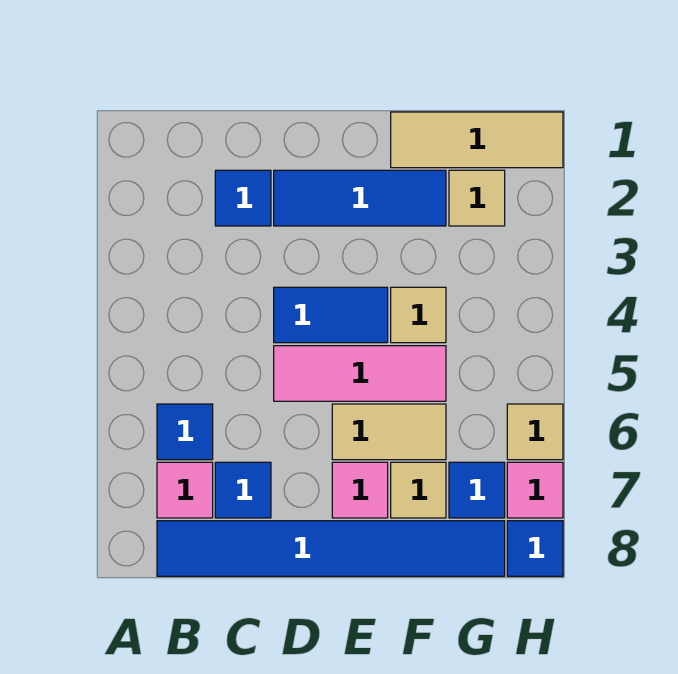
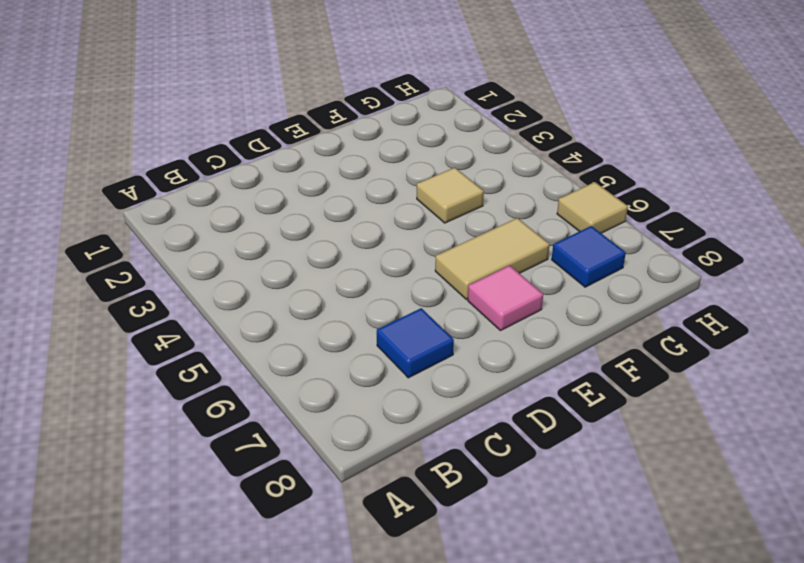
none -> blue 1x1 tile [157,404,213,460]
none -> pink 1x1 tile [157,462,213,518]
none -> blue 1x6 tile [157,521,505,576]

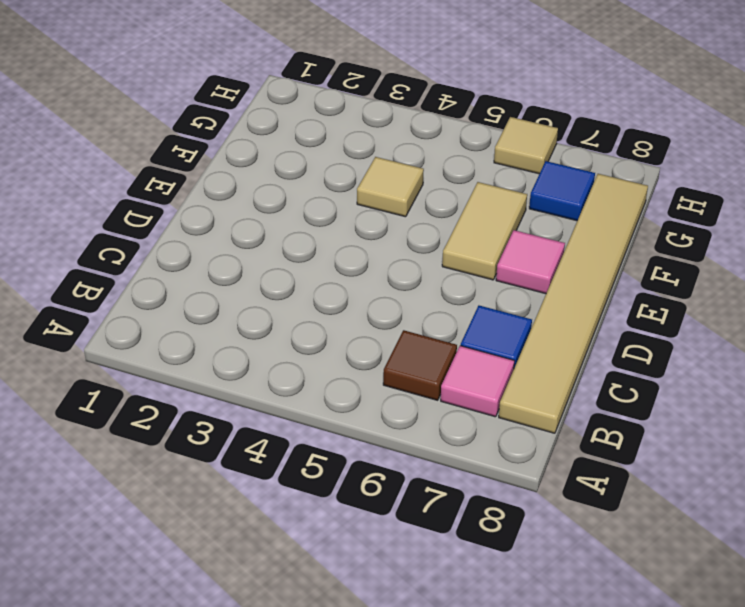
brown 1x1 tile [383,330,457,400] -> blue 1x1 tile [157,404,213,460]
tan 1x6 tile [499,174,648,433] -> blue 1x6 tile [157,521,505,576]
none -> blue 1x1 tile [215,170,271,226]
none -> blue 1x3 tile [274,170,446,226]
none -> blue 1x2 tile [274,287,388,343]

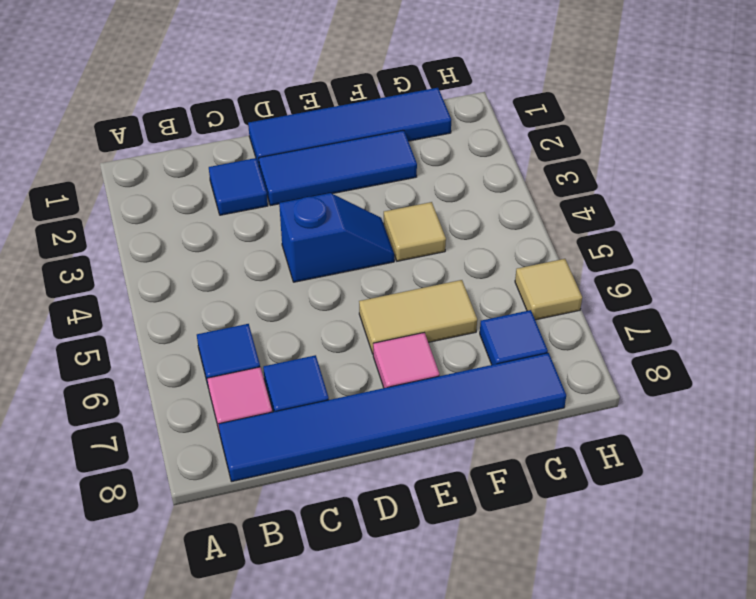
blue 1x4 tile [248,88,451,168] -> tan 1x3 tile [391,112,563,168]
blue 1x2 slope [279,193,394,282] -> blue 1x2 tile [274,287,388,343]
none -> pink 1x3 tile [274,346,446,401]
none -> tan 1x1 tile [391,462,446,518]
none -> tan 1x1 tile [449,170,505,226]

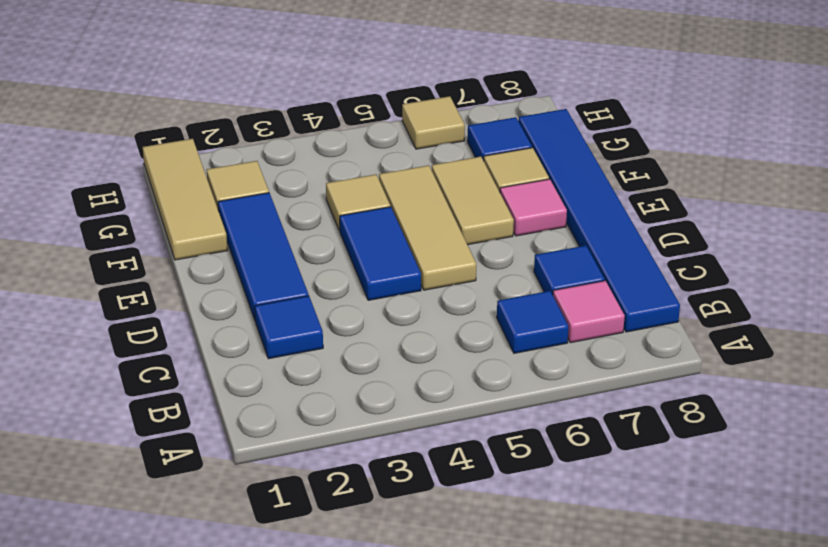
tan 1x3 tile [379,165,476,290] -> pink 1x3 tile [274,346,446,401]
none -> pink 1x1 tile [507,462,563,518]
none -> blue 1x1 tile [507,521,563,576]

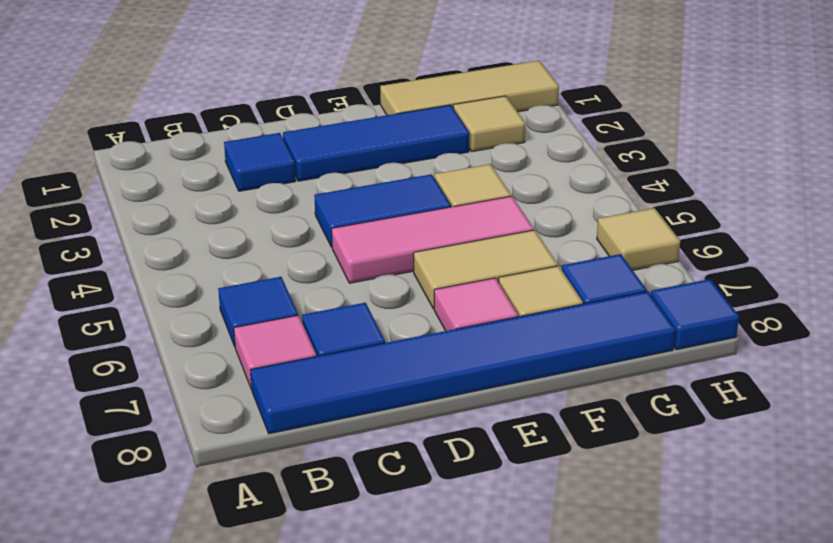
none -> pink 1x1 tile [507,462,563,518]

